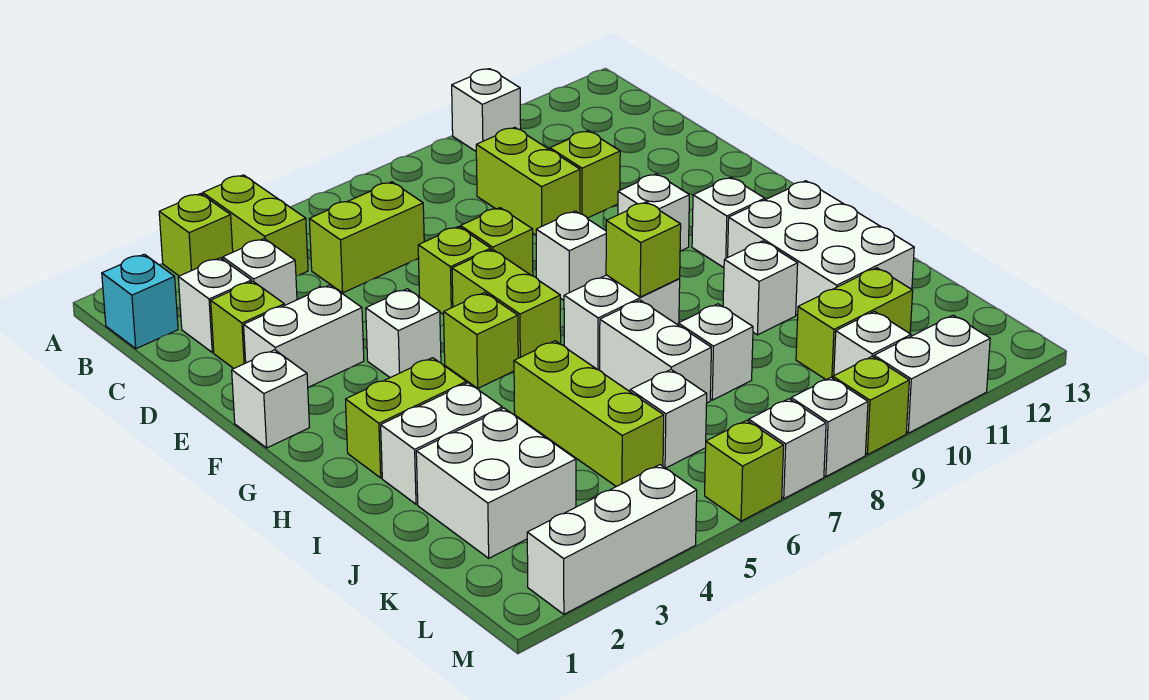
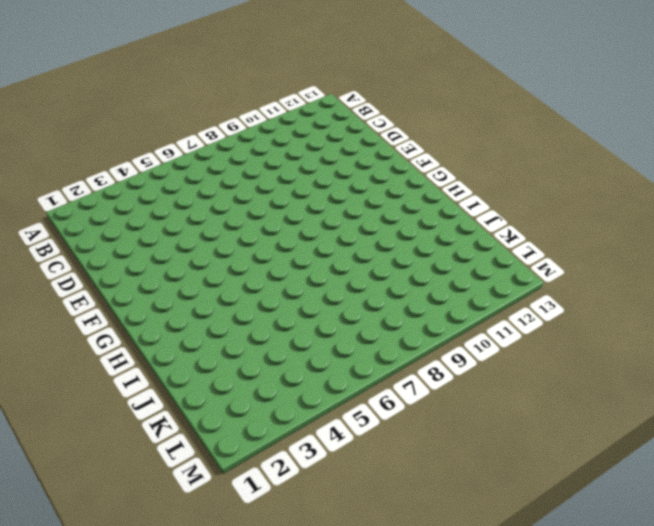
none -> lime 1x1 brick [159,194,233,276]
none -> lime 1x2 brick [203,175,308,276]
none -> white 1x1 brick [452,69,521,151]
none -> cyan 1x1 brick [102,254,178,349]

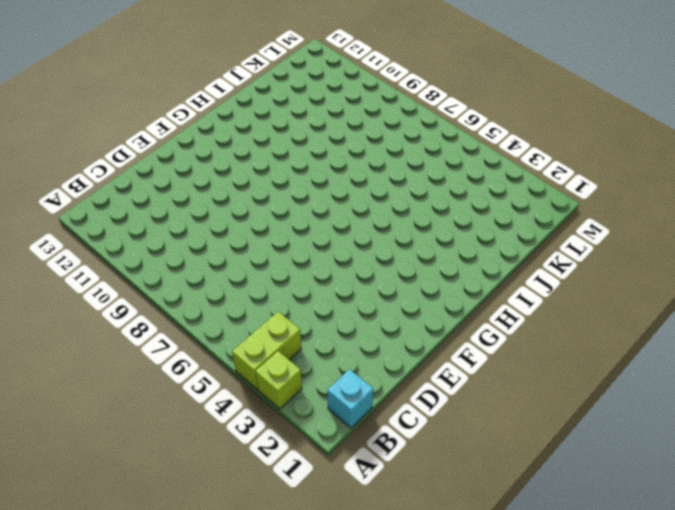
none -> white 1x1 brick [452,69,521,151]
none -> white 1x1 brick [178,258,251,352]
none -> white 1x1 brick [223,239,297,305]
none -> lime 1x2 brick [309,182,424,293]

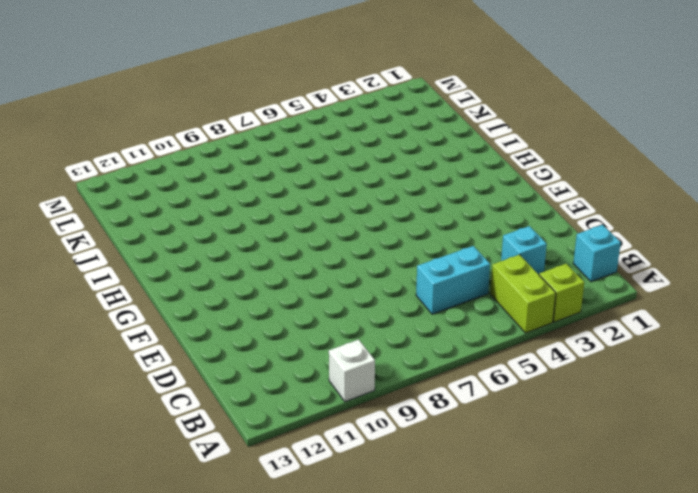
cyan 1x1 brick [501,226,547,274] -> white 1x1 brick [223,239,297,305]
cyan 1x2 brick [416,246,490,314] -> lime 1x2 brick [309,182,424,293]
none -> white 1x1 brick [178,258,251,352]
none -> lime 1x2 brick [476,127,580,235]
none -> lime 1x1 brick [211,281,284,369]
none -> lime 1x1 brick [550,131,620,218]

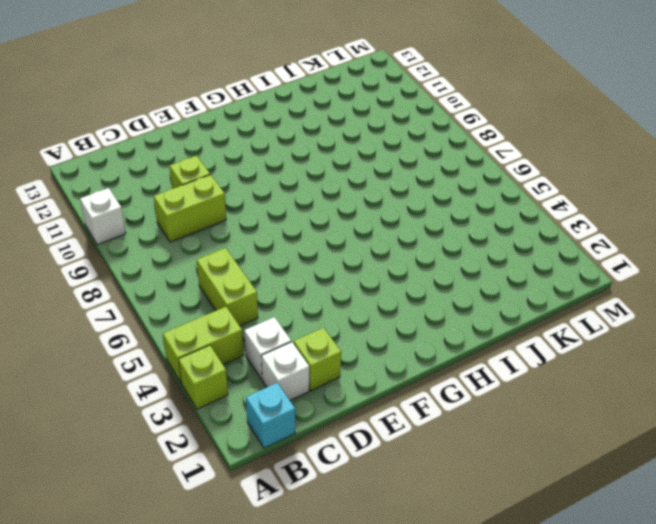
none -> white 1x2 brick [244,285,364,387]
none -> lime 1x1 brick [418,227,491,315]
none -> lime 1x1 brick [460,208,533,276]
none -> white 1x1 brick [232,350,310,448]

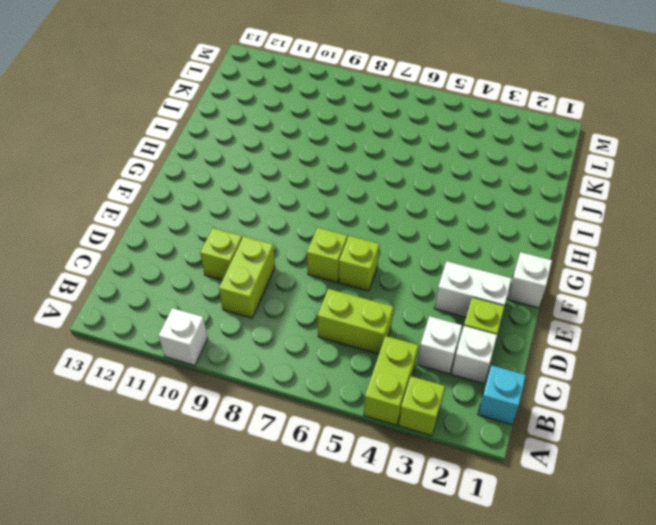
none -> white 1x1 brick [366,289,441,378]
none -> lime 1x2 brick [452,249,561,358]
none -> white 1x1 brick [536,211,606,300]
none -> white 1x1 brick [618,174,689,251]

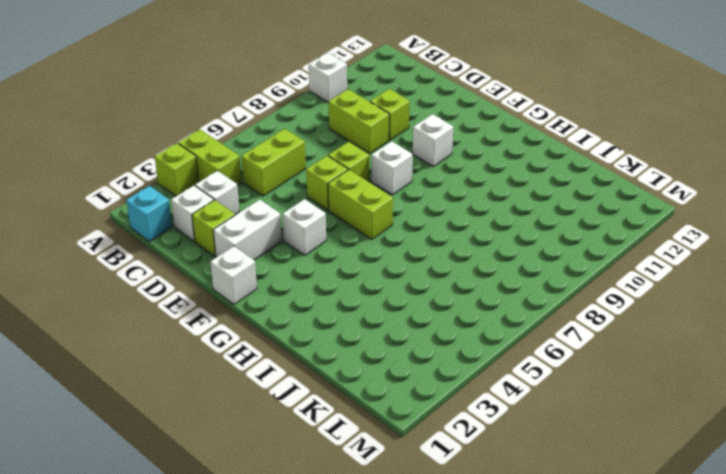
none -> lime 1x1 brick [444,293,518,388]
none -> white 1x1 brick [692,177,765,268]
none -> lime 1x2 brick [346,358,466,478]
none -> white 1x2 brick [564,275,680,370]

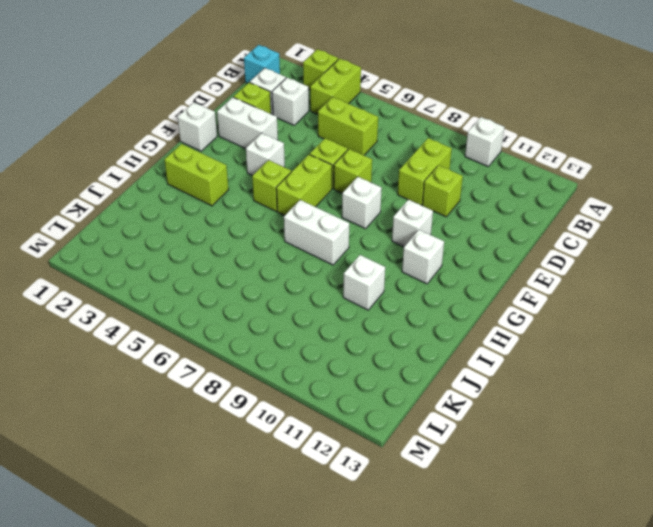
none -> white 2x3 brick [728,181,914,315]
none -> white 1x2 brick [381,383,502,504]
none -> lime 1x3 brick [514,341,664,487]
none -> white 1x2 brick [600,300,711,403]

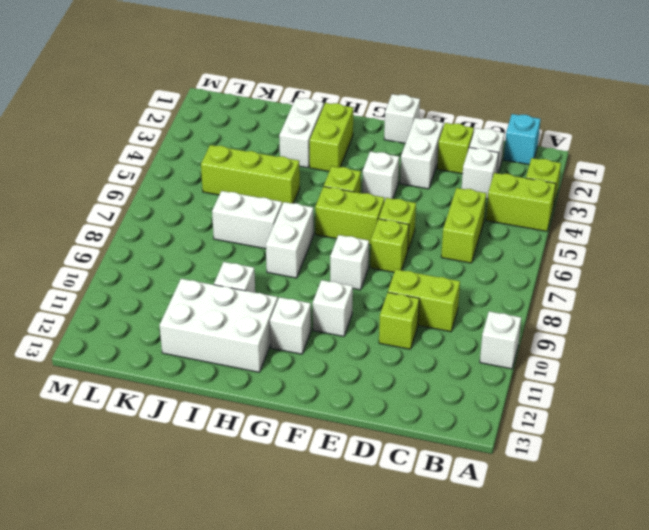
none -> white 2x2 brick [416,408,576,558]
none -> white 1x1 brick [678,304,753,400]
none -> white 1x1 brick [630,370,707,468]
none -> lime 1x2 brick [796,268,913,380]

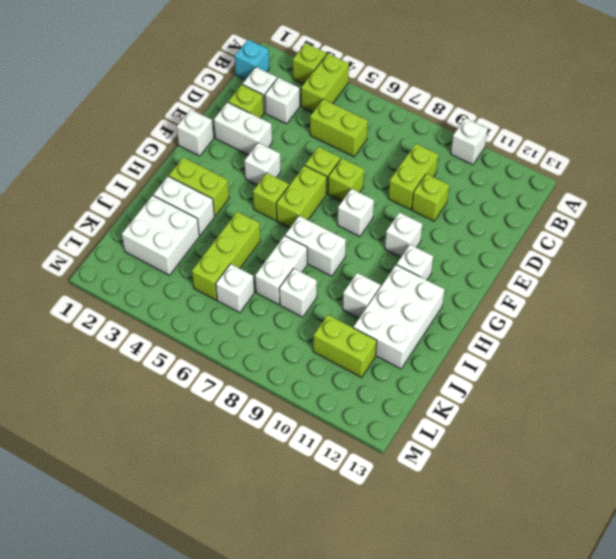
none -> white 1x1 brick [834,311,911,375]
none -> white 1x3 brick [527,465,697,614]
none -> lime 1x1 brick [705,420,784,521]
none -> white 1x1 brick [749,399,826,499]

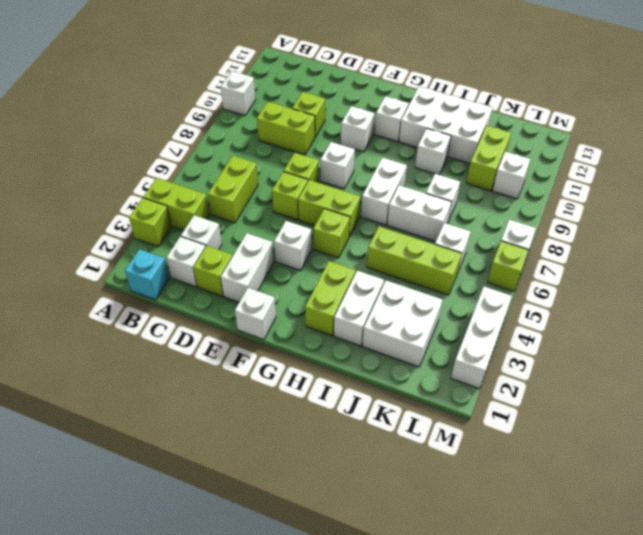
none -> white 1x1 brick [791,378,868,477]
none -> lime 1x1 brick [833,356,909,455]
none -> white 1x2 brick [874,315,990,433]
none -> lime 1x1 brick [606,202,681,297]

